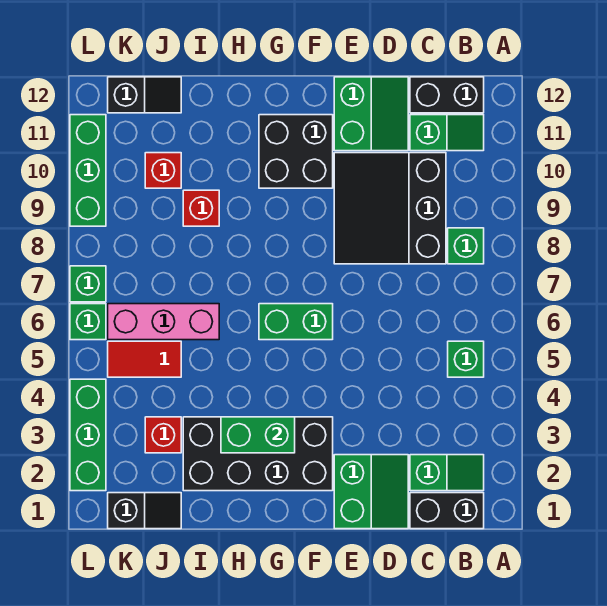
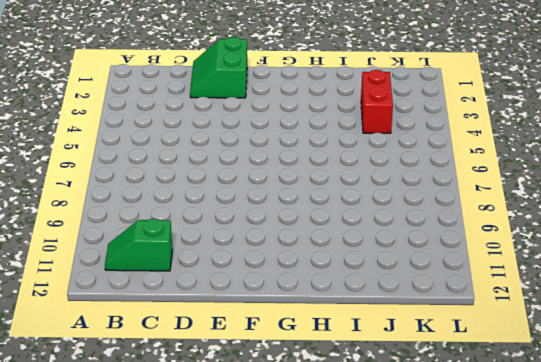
red 1x2 brick [361,70,393,133] -> red 1x1 brick [145,417,181,453]
none -> black 1x2 brick [410,493,484,529]
none -> green 1x2 slope [410,455,484,491]
none -> green 1x1 brick [448,341,484,377]

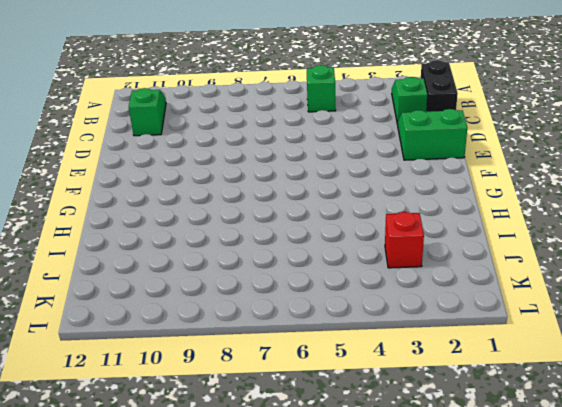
none -> green 1x1 brick [448,228,484,264]
none -> black 1x2 brick [410,77,484,113]
none -> black 3x3 slope [334,153,446,264]

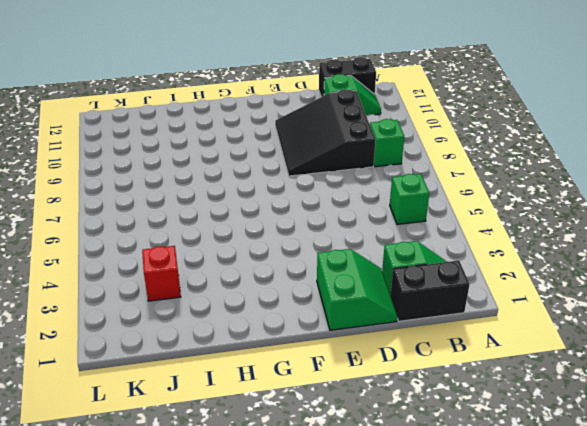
none -> green 2x2 slope [334,77,408,151]
none -> black 2x4 brick [183,417,333,491]
none -> green 1x2 brick [259,304,333,340]

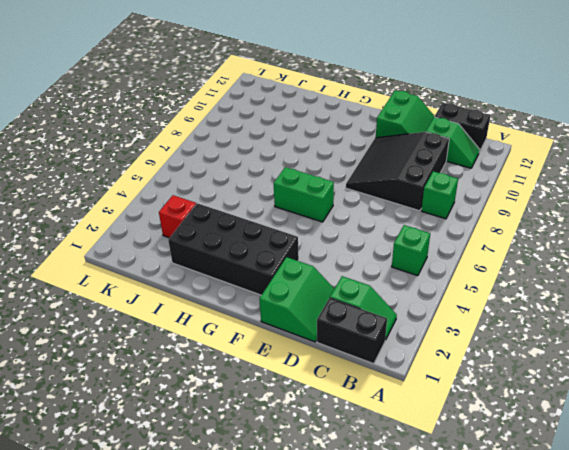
none -> black 2x2 brick [259,115,333,188]
none -> pink 1x3 brick [108,304,219,340]
none -> red 1x1 brick [183,190,219,226]

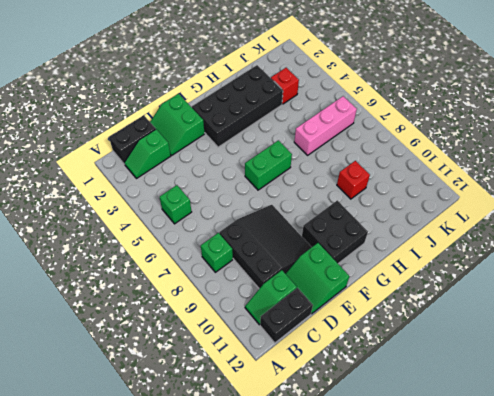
none -> black 1x2 slope [108,493,181,529]
none -> red 1x2 tile [108,341,181,377]
none -> red 1x1 brick [145,153,181,188]

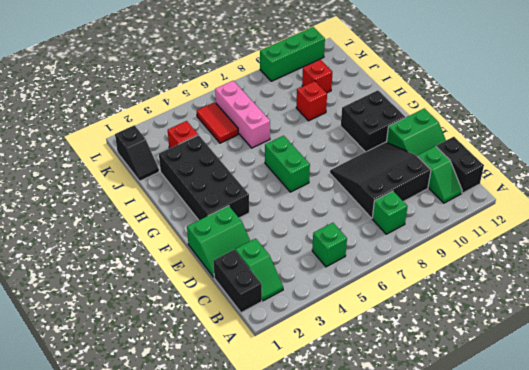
none -> black 1x2 slope [108,77,181,113]
none -> green 1x3 brick [70,379,106,491]
none -> green 1x1 brick [70,304,106,340]

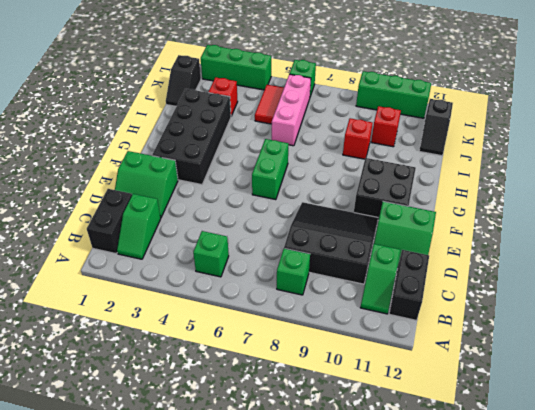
none -> green 1x1 brick [70,266,106,302]
none -> green 1x2 brick [221,417,295,453]

